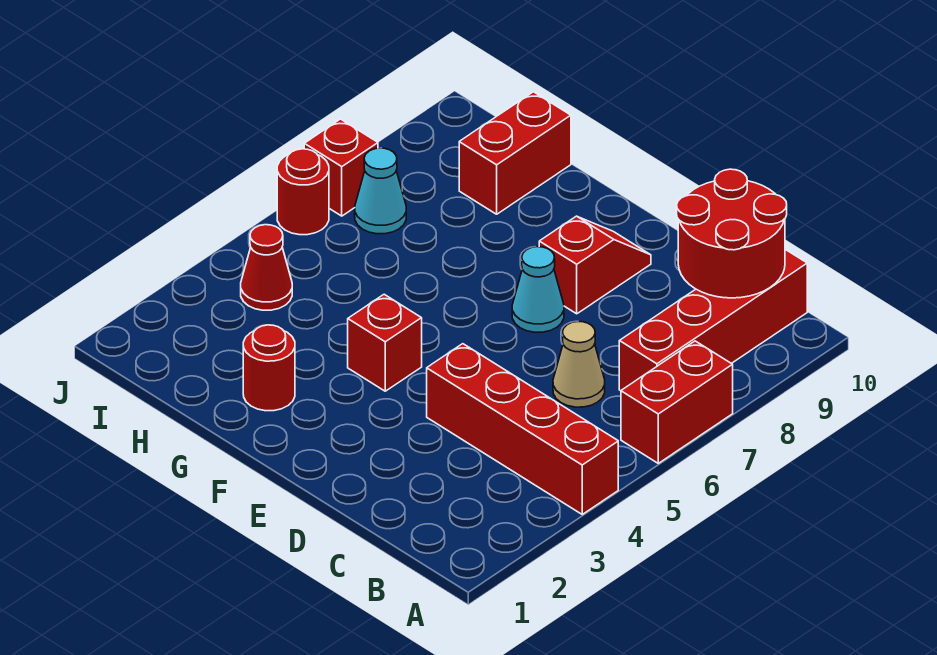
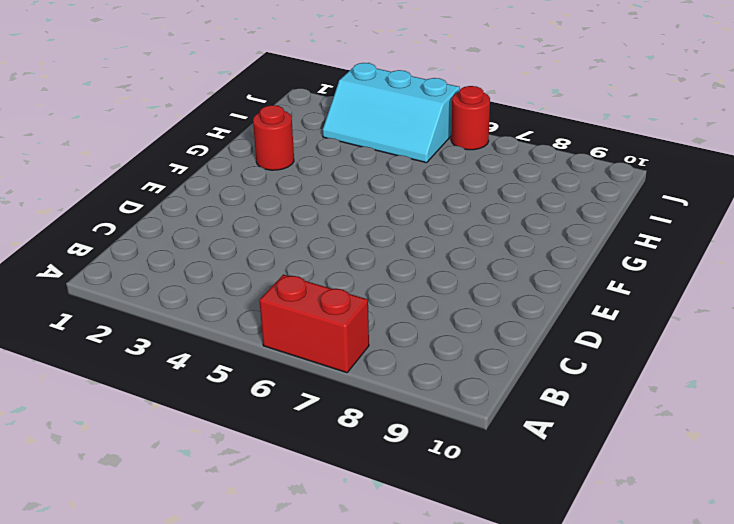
cyan 2x3 slope [323,63,460,163] -> red 1x1 cone [241,225,292,310]
none -> red 1x4 brick [427,344,618,514]
none -> red 1x4 brick [619,249,807,391]
none -> tan 1x1 cone [553,322,605,407]

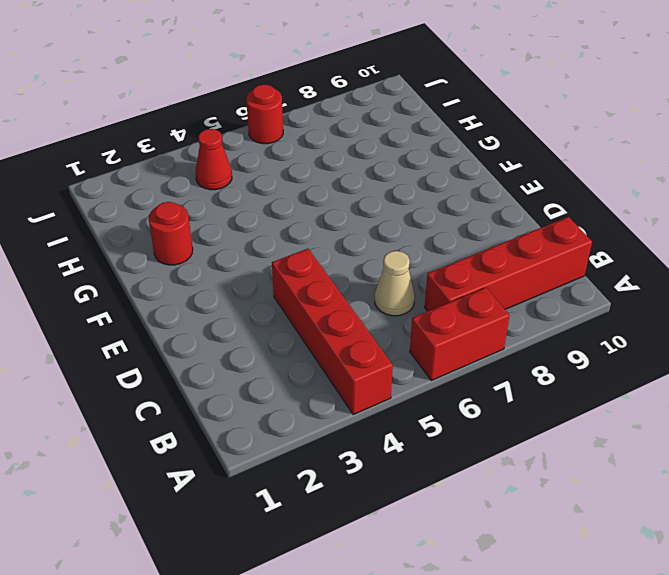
none -> cyan 1x1 cone [512,247,564,332]
none -> red 1x2 slope [539,216,651,314]
none -> red 1x1 brick [348,294,422,391]

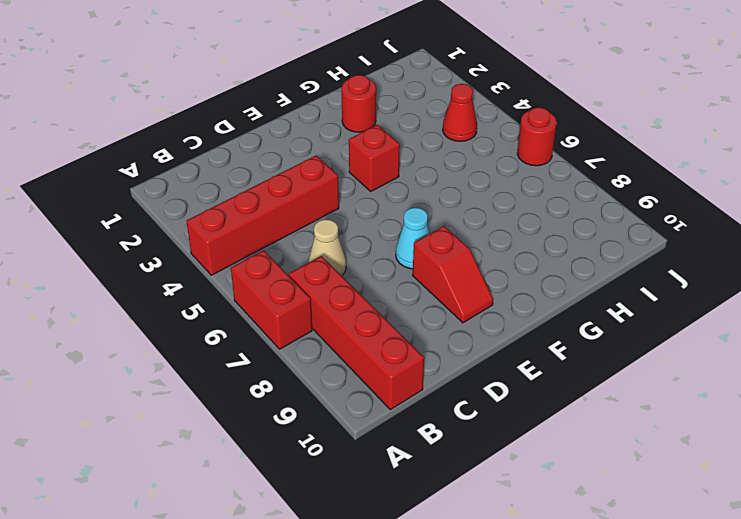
none -> red 1x2 brick [459,92,571,214]
none -> cyan 1x1 cone [355,148,406,234]
none -> red 1x1 brick [304,119,378,216]

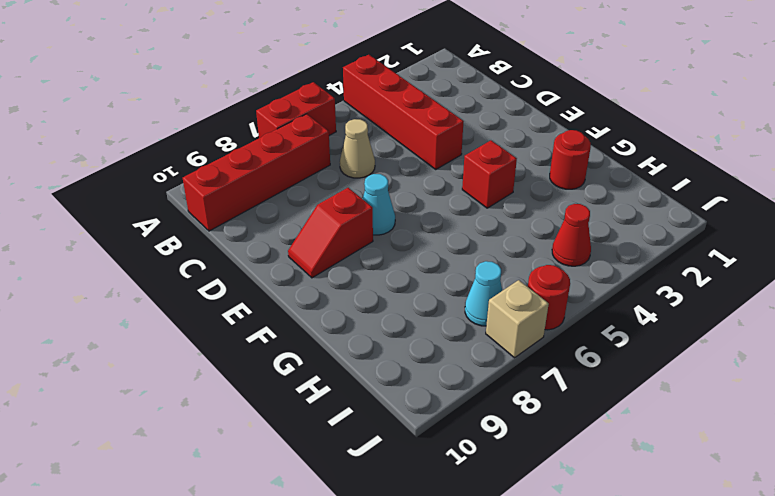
tan 1x1 brick [486,280,549,358] -> red 1x1 brick [304,119,378,216]
none -> red 1x2 brick [459,92,571,214]
none -> red 2x2 round brick [677,169,787,298]

